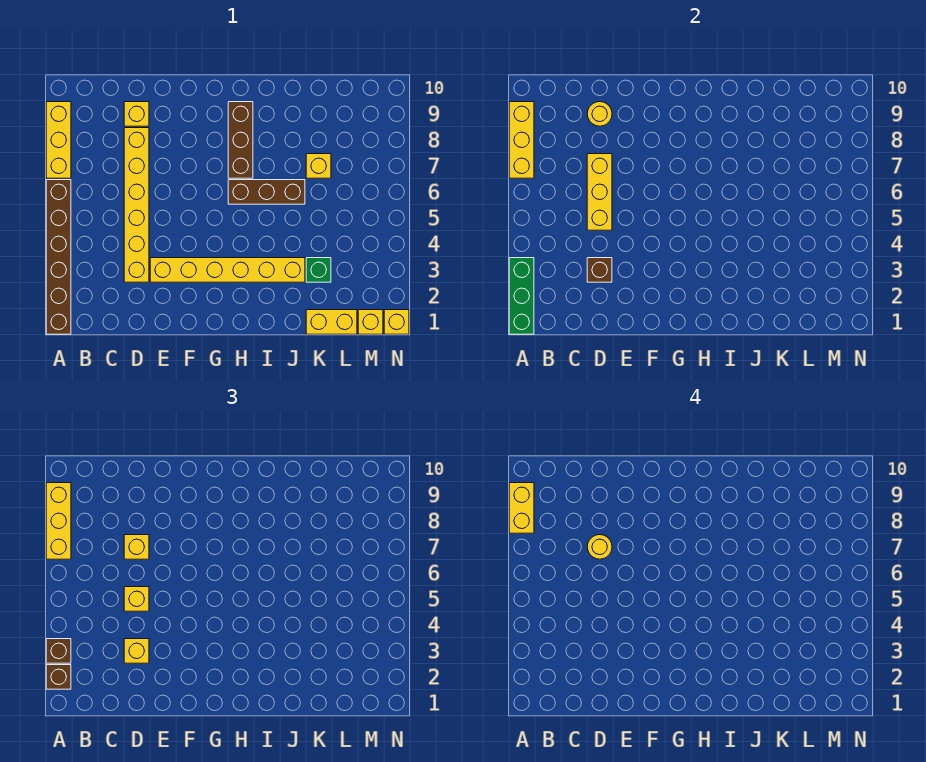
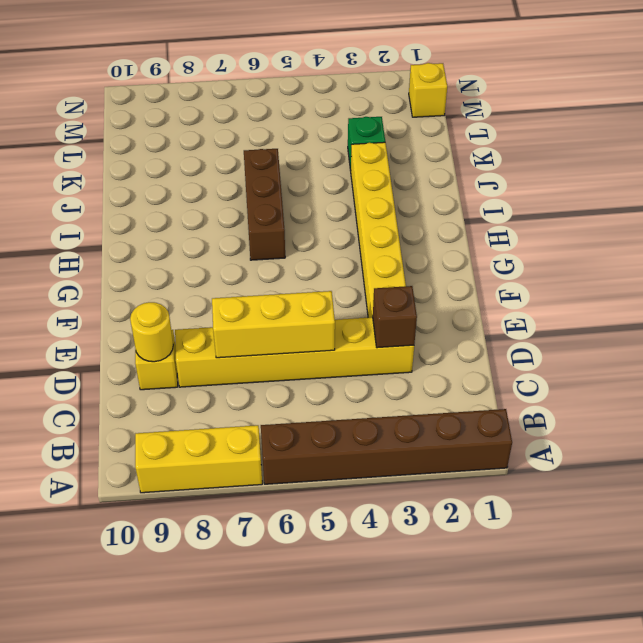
none -> brown 1x3 brick [228,102,253,178]
none -> yellow 1x2 brick [306,310,357,334]
none -> yellow 1x1 brick [306,154,331,178]

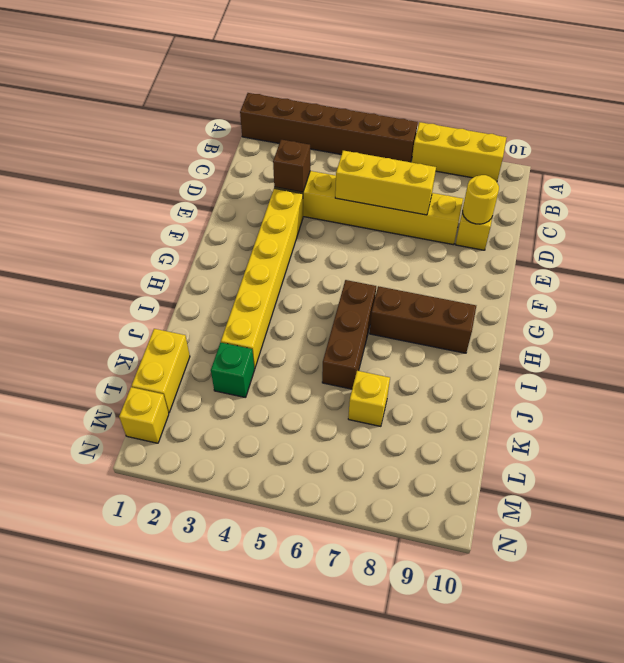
none -> yellow 1x1 brick [384,310,409,334]
none -> green 1x3 brick [509,258,534,334]
none -> yellow 1x3 brick [509,102,534,178]

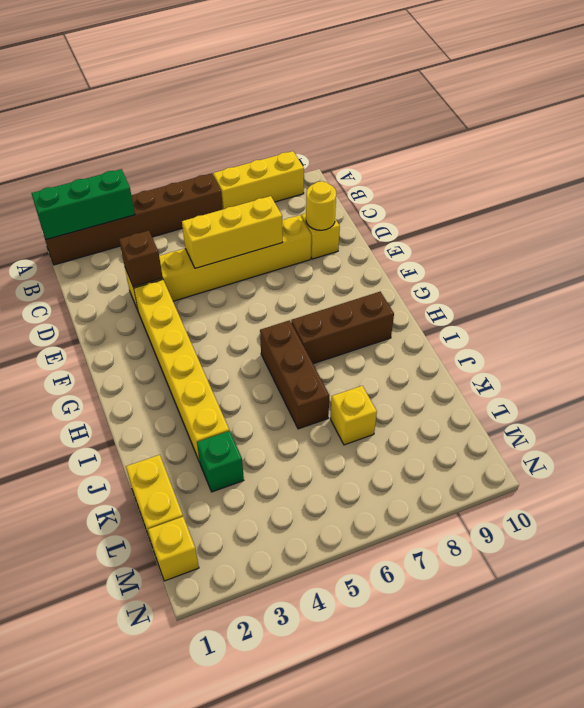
none -> yellow 1x1 brick [384,310,409,334]
none -> yellow 1x3 brick [509,102,534,178]
none -> brown 1x1 brick [46,665,71,689]

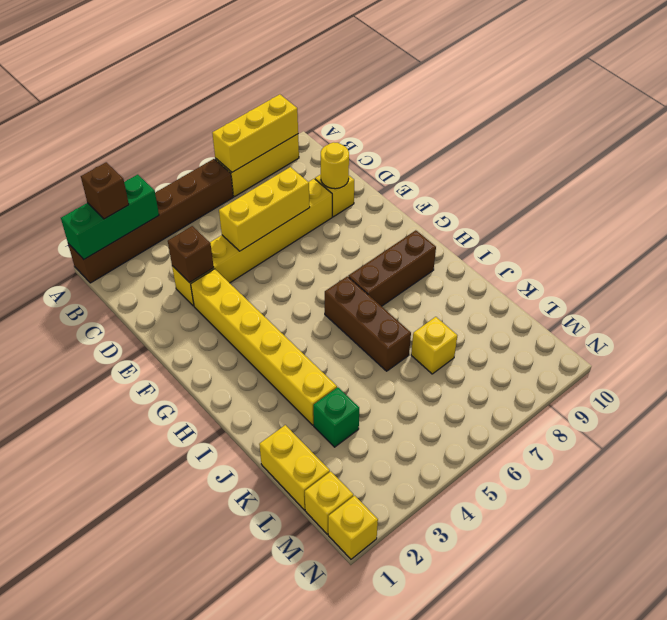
none -> brown 1x1 brick [46,639,71,663]
none -> yellow 1x3 brick [46,483,71,559]
none -> yellow 1x1 brick [124,639,149,663]

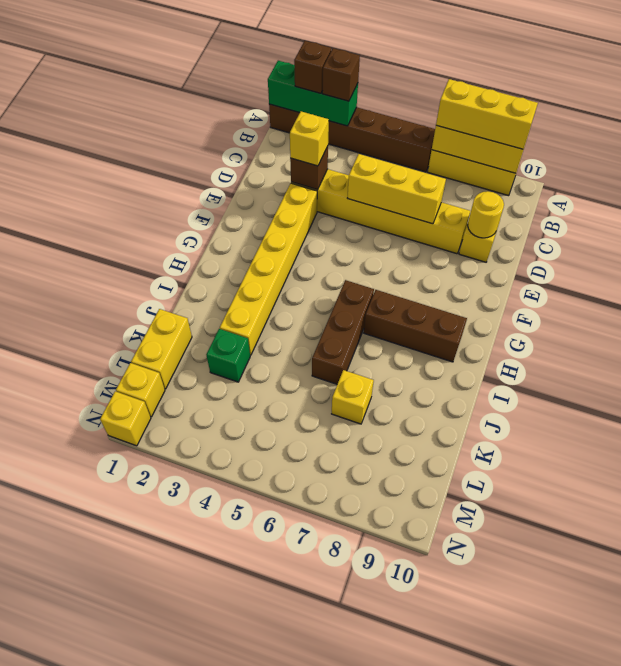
none -> yellow 1x1 brick [124,587,149,611]
none -> yellow 1x1 brick [124,535,149,559]
none -> yellow 1x2 brick [509,483,534,533]

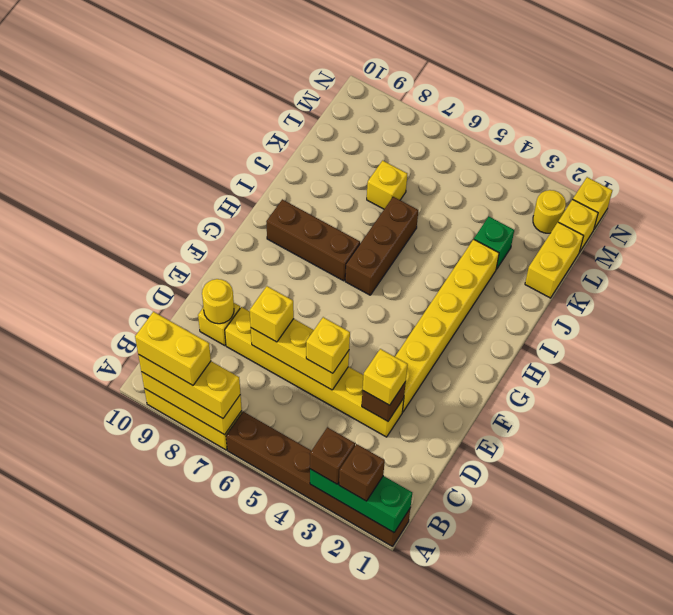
yellow 1x1 round brick [533,190,566,233] -> yellow 1x1 round brick moved to [587,535,612,559]

